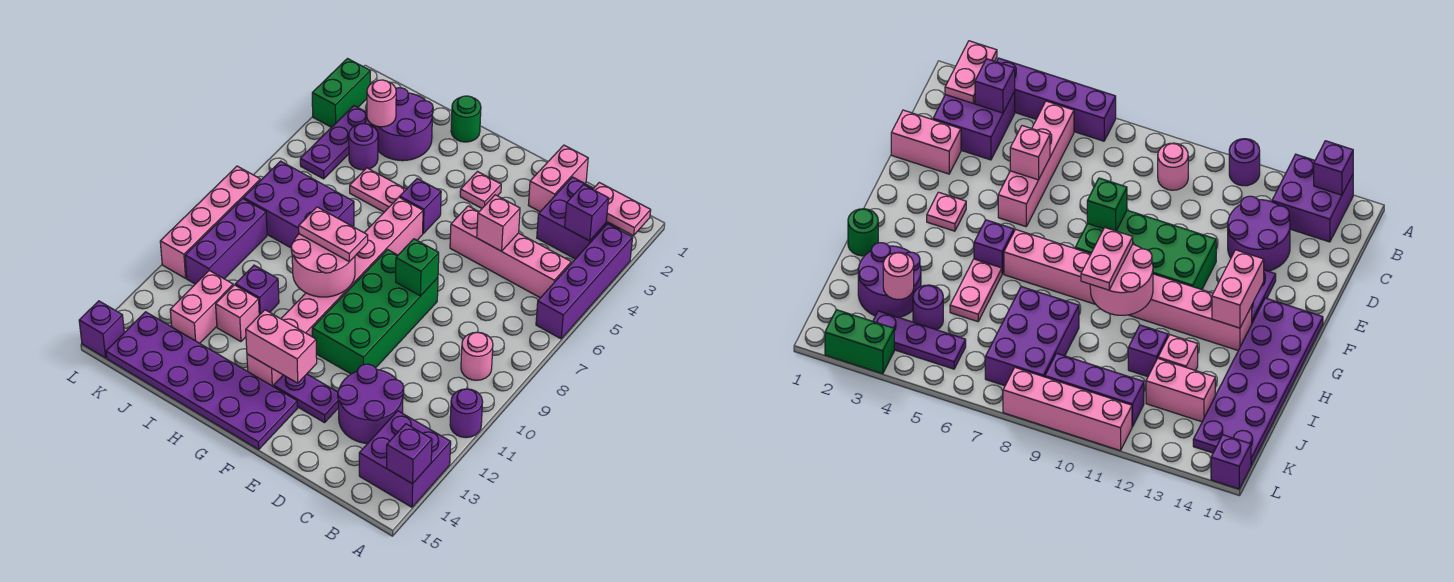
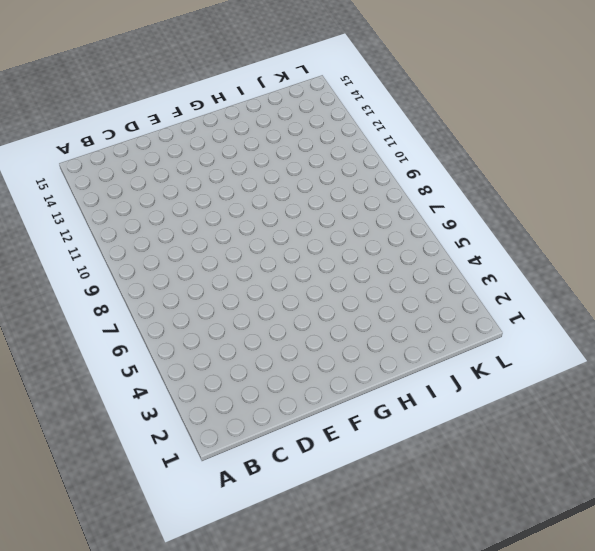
none -> purple 1x4 brick [536,224,633,339]
none -> purple 1x1 round brick [450,389,483,438]
none -> purple 2x2 brick [359,411,451,507]
none -> purple 2x2 brick [537,177,620,259]

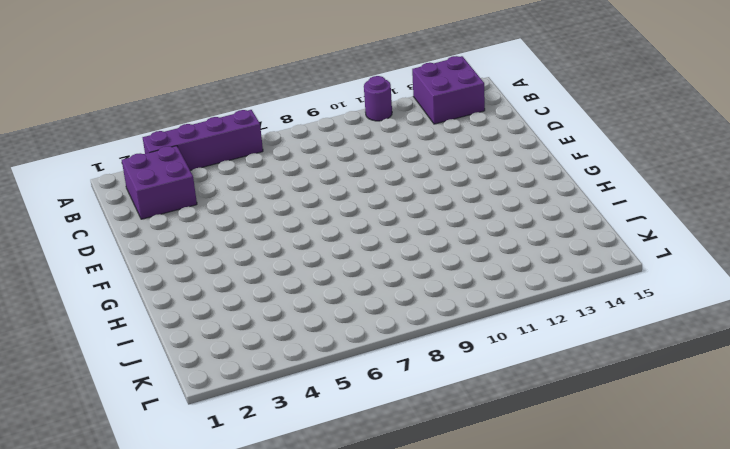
none -> pink 1x4 brick [450,206,571,298]
none -> pink 1x1 round brick [461,332,493,380]
none -> purple 2x2 round brick [338,364,404,444]
none -> pink 1x2 brick [529,145,588,212]

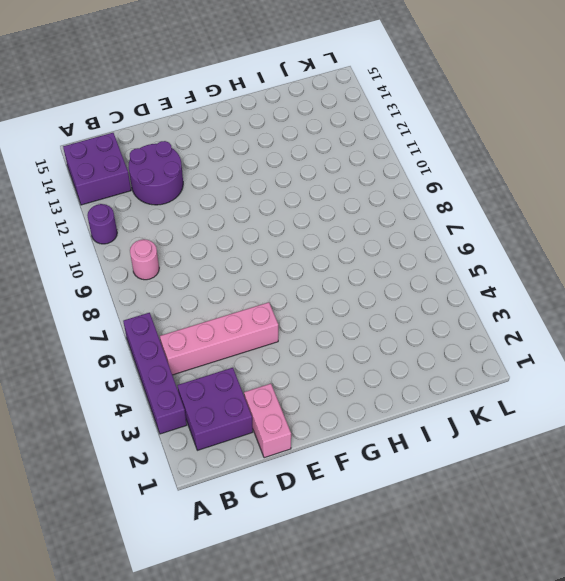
none -> green 2x4 brick [312,250,438,374]
none -> purple 1x2 plate [274,374,339,423]
none -> pink 1x1 plate [460,172,501,208]
none -> purple 2x6 plate [106,312,298,449]

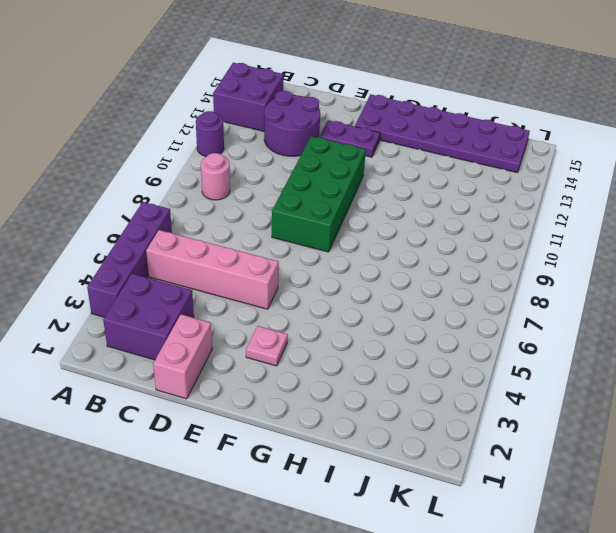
none -> purple 1x1 brick [400,179,441,233]
none -> pink 1x8 brick [247,197,423,387]
none -> green 1x1 round brick [451,96,481,142]
none -> pink 1x2 plate [350,168,406,212]

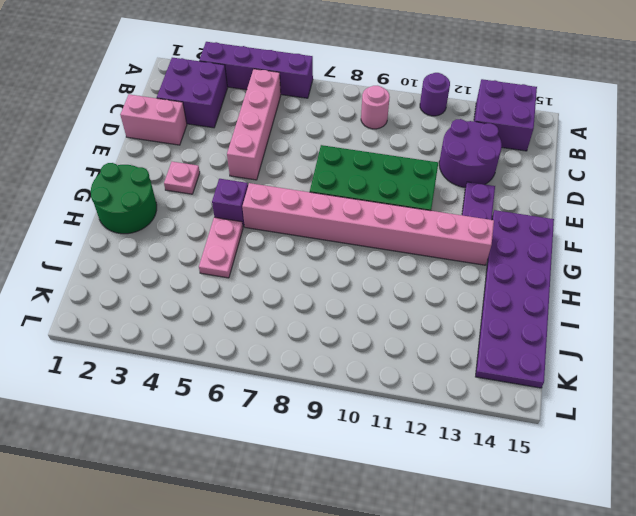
green 2x2 round brick [91,163,157,234] -> green 1x1 round brick [451,96,481,142]
none -> purple 2x2 round brick [373,88,433,161]
none -> purple 2x3 brick [244,161,354,248]
none -> purple 1x1 brick [235,265,279,315]
none -> pink 1x1 brick [216,285,259,342]

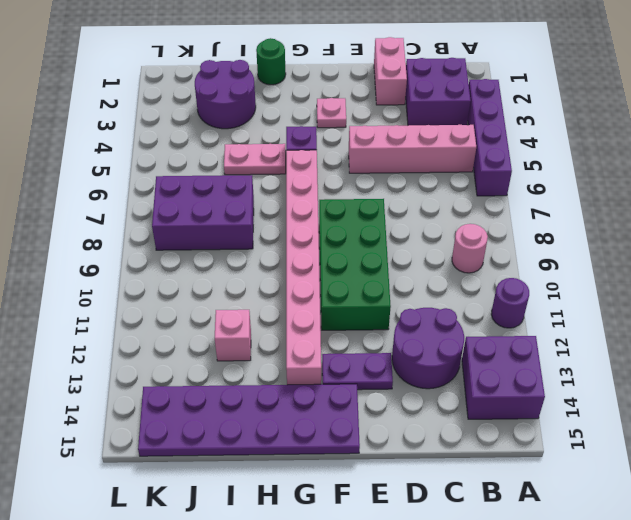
none -> purple 1x1 brick [235,265,279,315]
none -> purple 1x1 round brick [349,123,378,170]
none -> pink 1x2 brick [170,271,233,343]
none -> purple 1x3 plate [300,106,373,179]

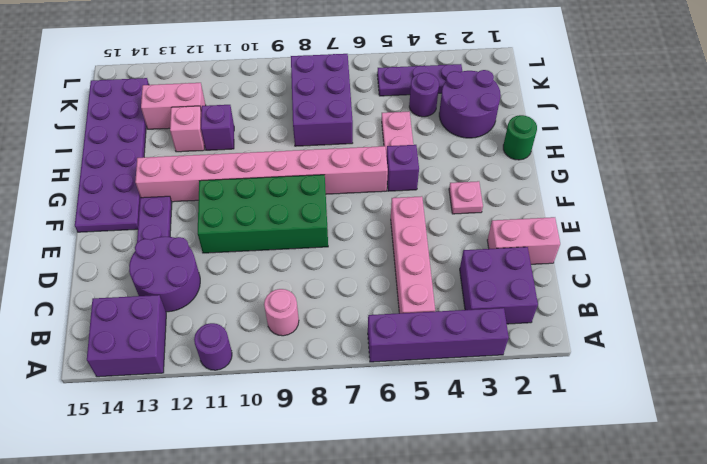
none -> purple 1x3 brick [185,199,267,284]
none -> green 1x2 brick [312,59,370,127]
none -> pink 1x4 brick [160,166,260,278]
none -> purple 1x1 brick [79,301,124,358]

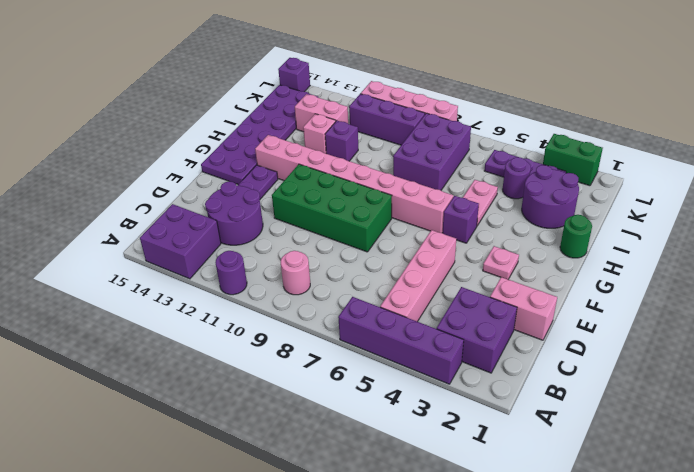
none -> pink 1x2 plate [593,183,651,236]
none -> purple 1x1 brick [387,424,432,484]
none -> purple 1x1 brick [565,185,609,241]
none -> pink 1x1 brick [477,195,520,251]

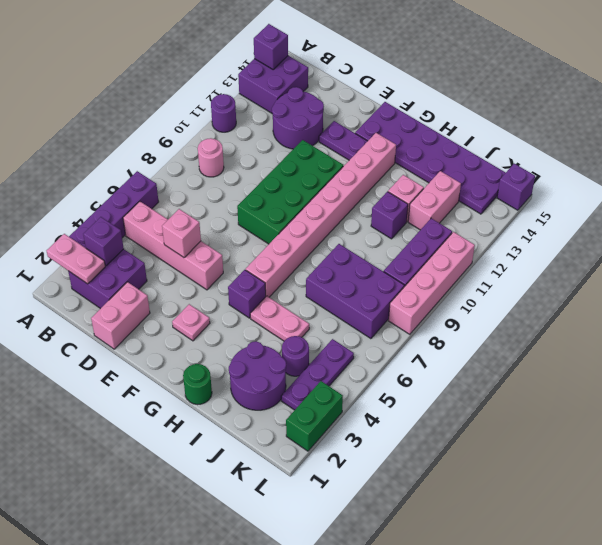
none -> green 1x1 brick [396,239,439,296]
none -> pink 1x2 brick [246,310,317,383]
none -> pink 2x2 round brick [291,234,355,297]
none -> pink 1x1 round brick [367,80,396,127]

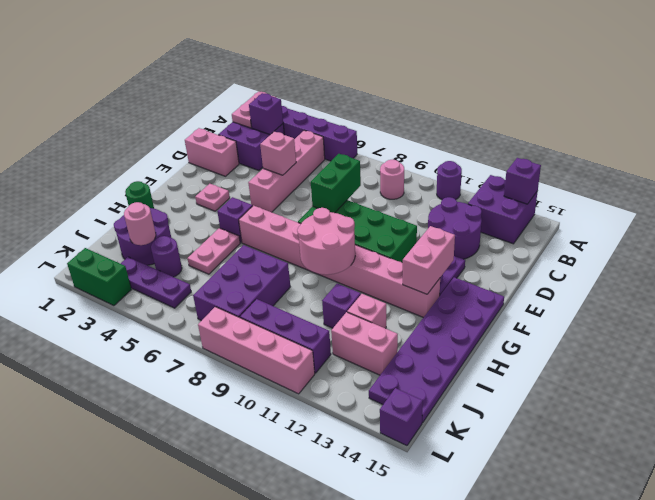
green 1x2 brick [311,154,361,213] -> green 1x1 brick [396,239,439,296]
none -> pink 1x2 plate [299,207,368,262]

